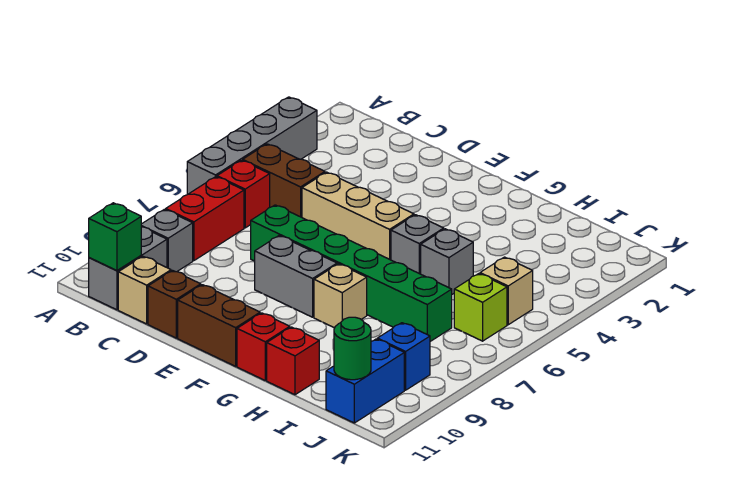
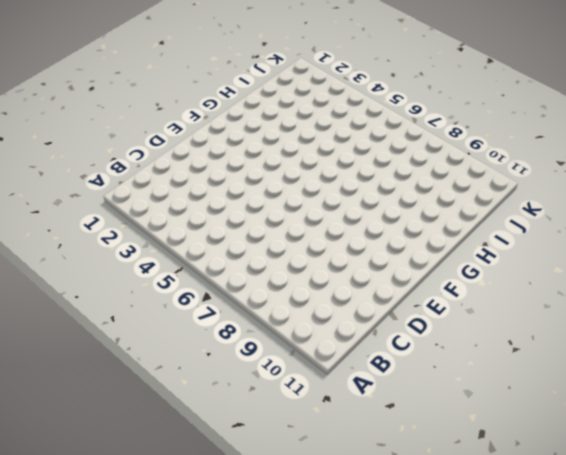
none -> grey 1x4 brick [187,97,317,195]
none -> brown 1x2 brick [243,144,325,217]
none -> red 1x1 brick [217,160,270,228]

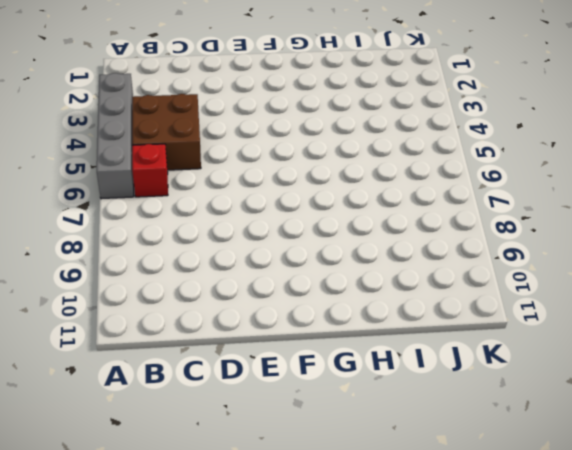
brown 2x2 brick [132,94,201,170] -> brown 1x2 brick [243,144,325,217]
none -> red 1x2 brick [166,177,244,261]
none -> grey 1x1 brick [141,209,193,272]
none -> grey 1x2 brick [89,227,167,310]

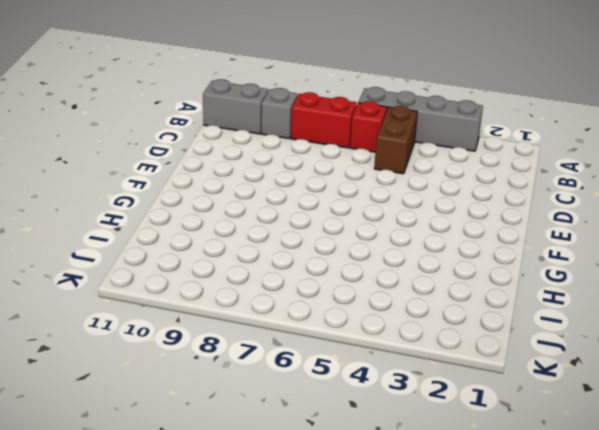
none -> tan 1x1 brick [118,256,171,324]
none -> tan 1x3 brick [302,172,414,260]
none -> green 1x6 brick [251,205,452,341]

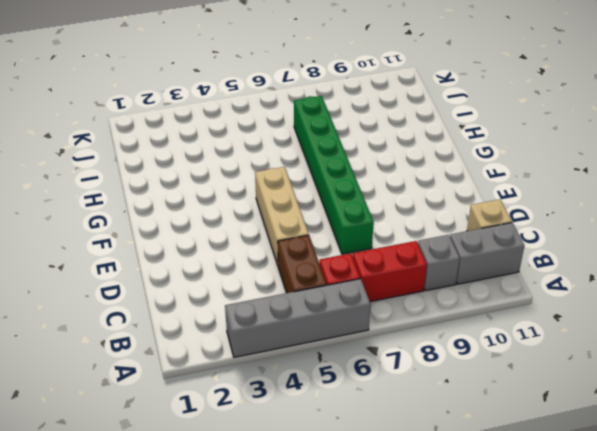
none -> brown 1x1 brick [148,271,201,338]
none -> grey 1x2 brick [255,236,337,317]
none -> brown 1x2 brick [178,285,260,366]

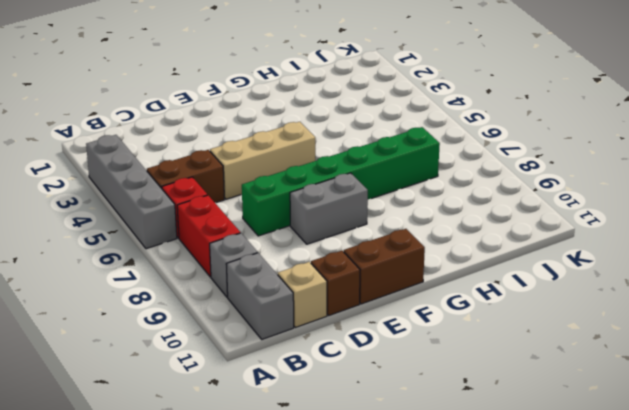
none -> grey 1x1 brick [391,215,444,274]
none -> tan 1x1 brick [314,264,367,328]
none -> red 1x1 brick [237,313,290,380]

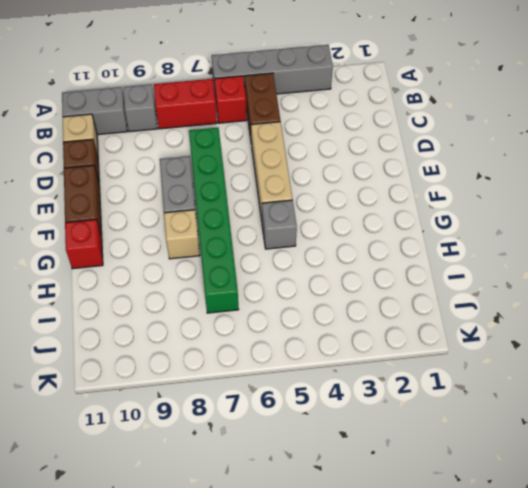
none -> grey 1x1 brick [421,229,473,294]
none -> red 1x1 brick [267,327,319,395]
none -> tan 1x1 brick [480,257,533,325]

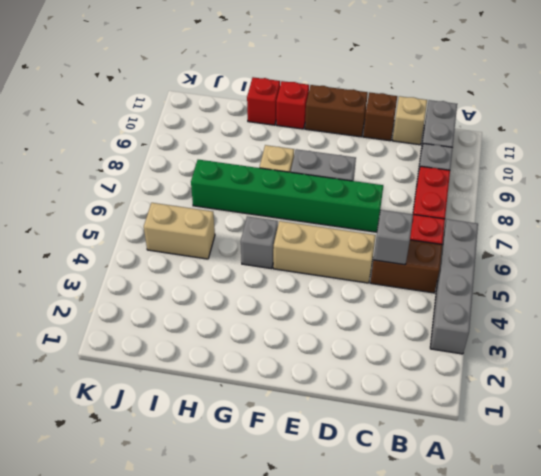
grey 1x1 brick [374,210,413,265] -> grey 1x1 brick moved to [421,229,473,294]
tan 1x2 brick [144,203,215,259] -> tan 1x1 brick [480,257,533,325]
none -> lime 1x1 brick [454,274,507,341]
none -> blue 1x1 brick [377,323,430,390]
none -> blue 1x2 brick [326,339,404,423]

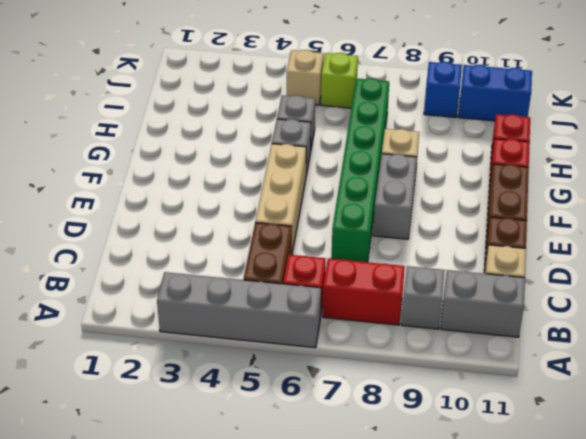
none -> green 1x1 brick [89,203,141,271]
none -> green 1x1 round brick [334,317,371,380]

